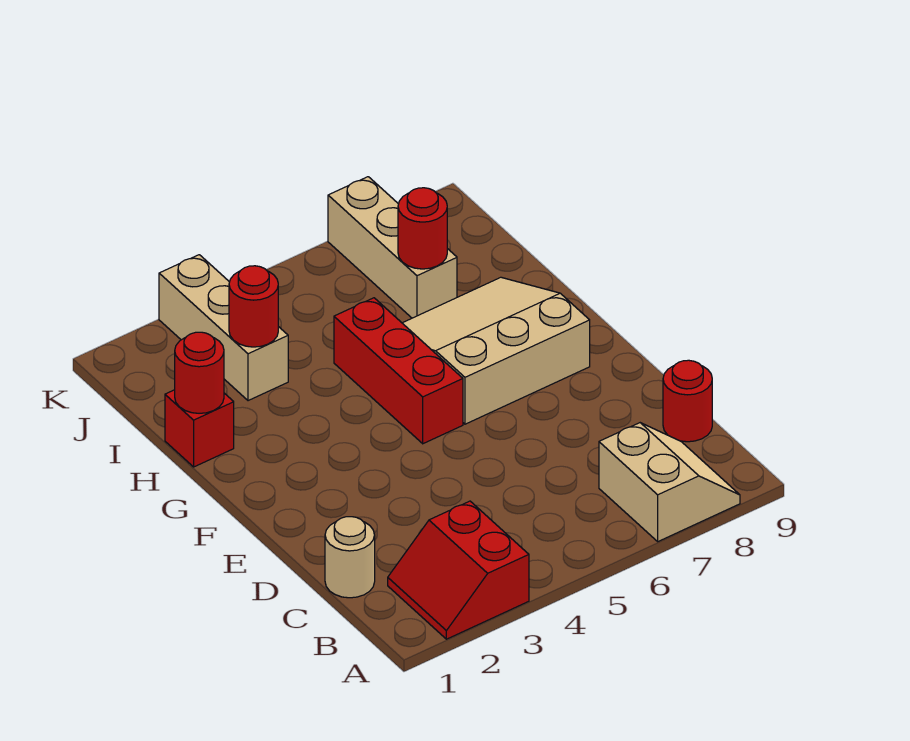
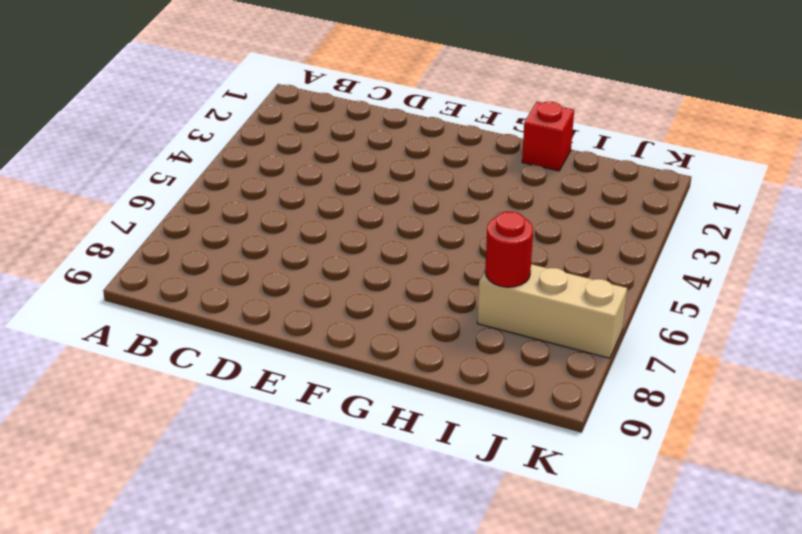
none -> red 2x2 slope [388,501,529,639]
none -> tan 2x2 slope [599,423,740,541]
none -> tan 1x1 round brick [325,517,375,598]

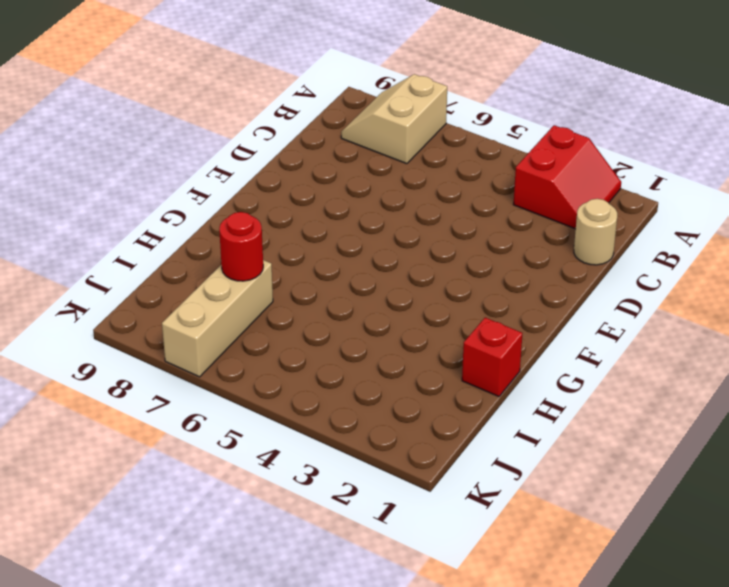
none -> red 1x1 round brick [663,360,712,442]
none -> red 1x3 brick [334,298,463,444]
none -> tan 3x3 slope [403,277,590,424]

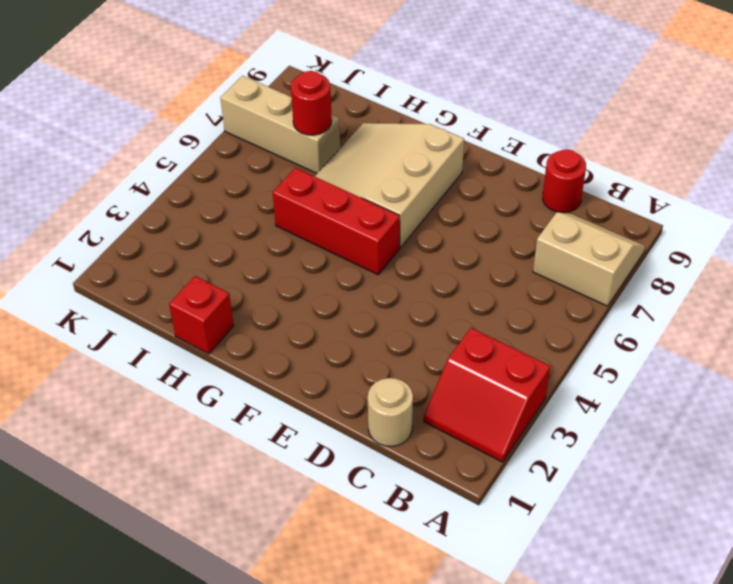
none -> tan 1x3 brick [159,255,288,401]
none -> red 1x1 round brick [175,332,224,413]
none -> red 1x1 round brick [229,266,278,347]

